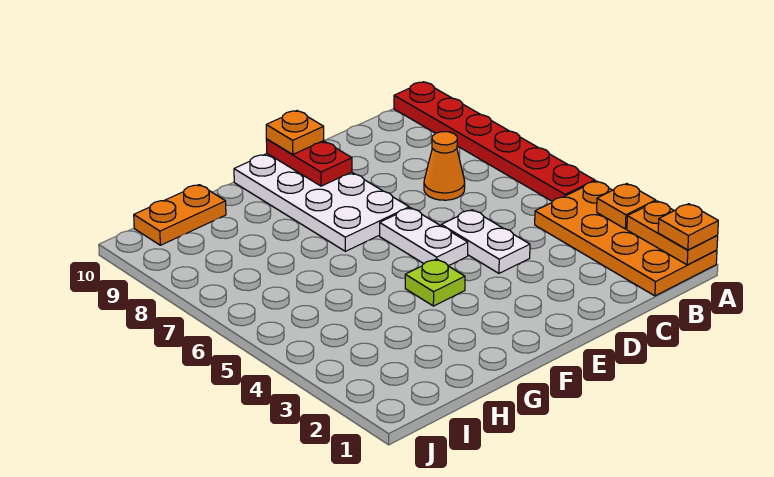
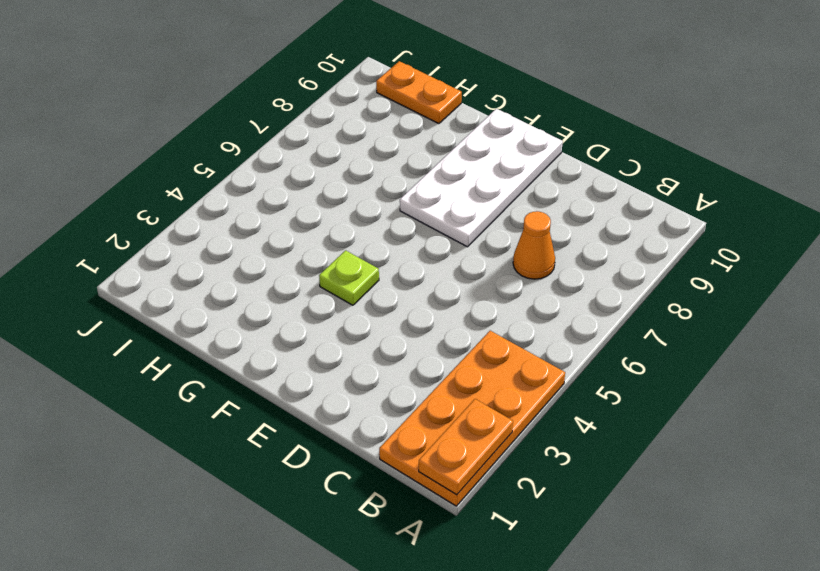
none -> red 1x6 plate [394,82,595,201]
none -> white 1x2 plate [441,210,530,273]
none -> white 1x2 plate [380,208,468,266]

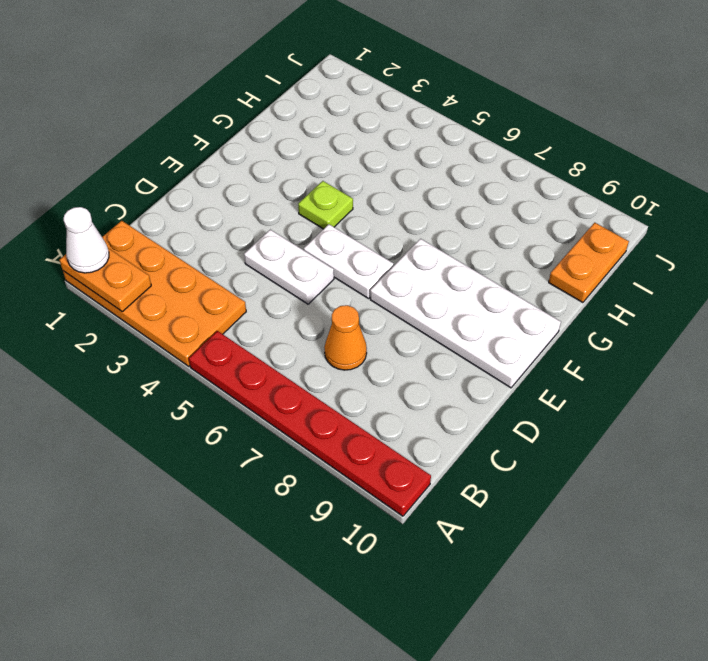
white 1x1 cone [64,207,109,273] -> orange 1x1 plate [658,204,718,250]
none -> orange 1x1 plate [597,184,656,229]
none -> red 1x2 plate [266,139,352,186]
none -> orange 1x1 plate [266,111,324,154]

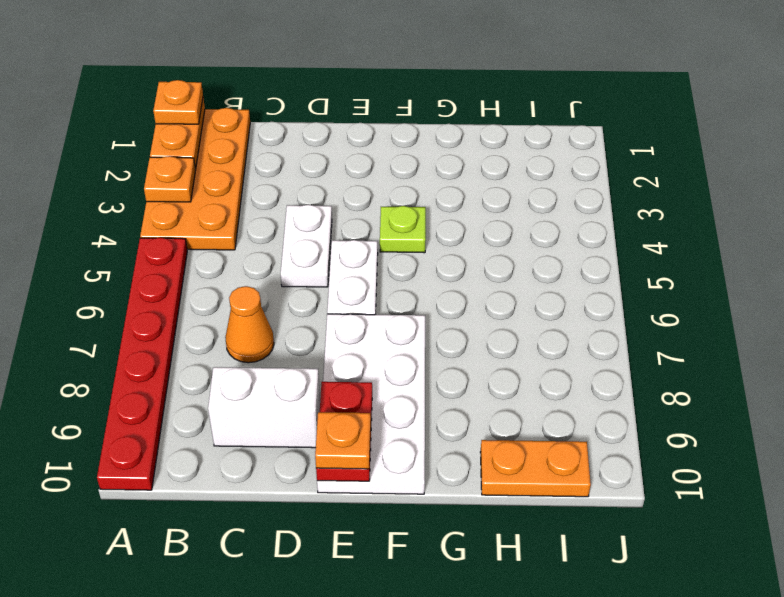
white 1x2 brick [208,367,320,448] -> none

